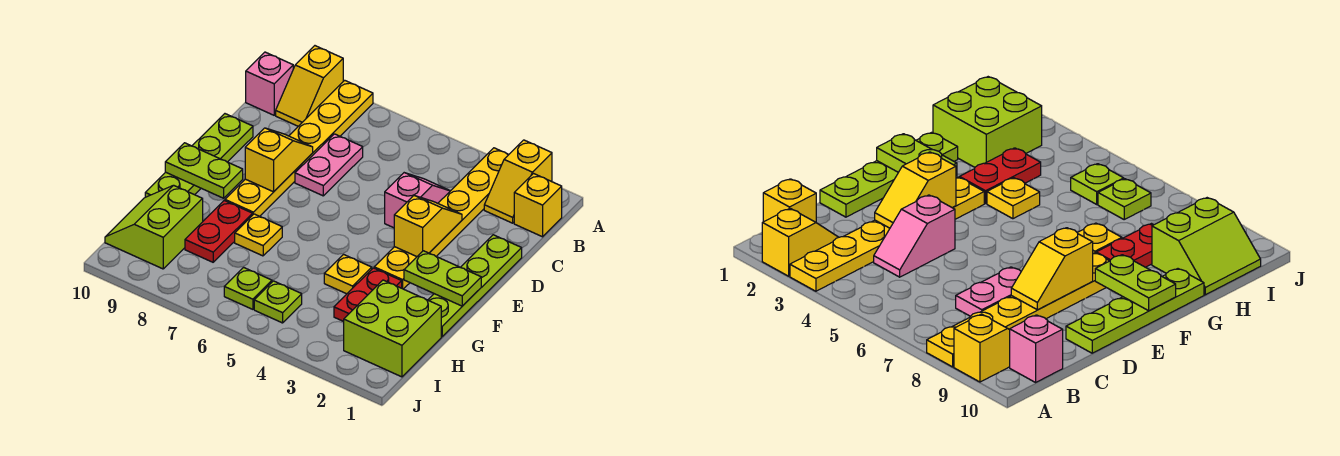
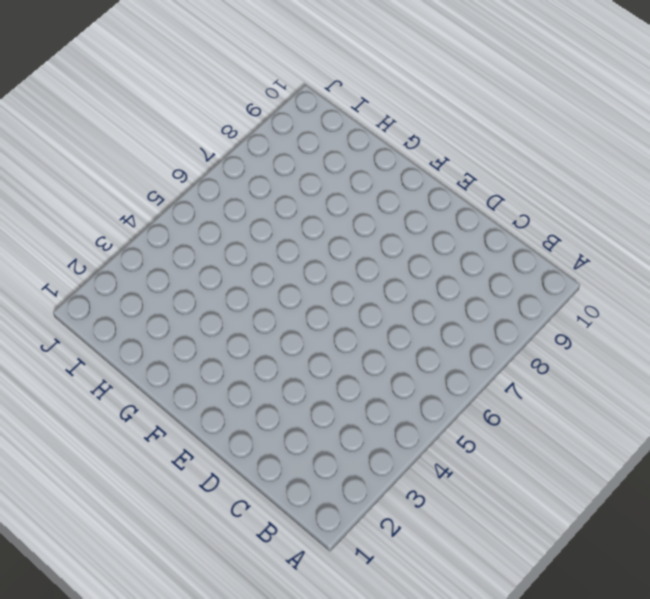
none -> yellow 1x2 slope [484,140,552,223]
none -> yellow 1x6 plate [374,148,509,289]
none -> yellow 1x6 plate [225,80,373,216]

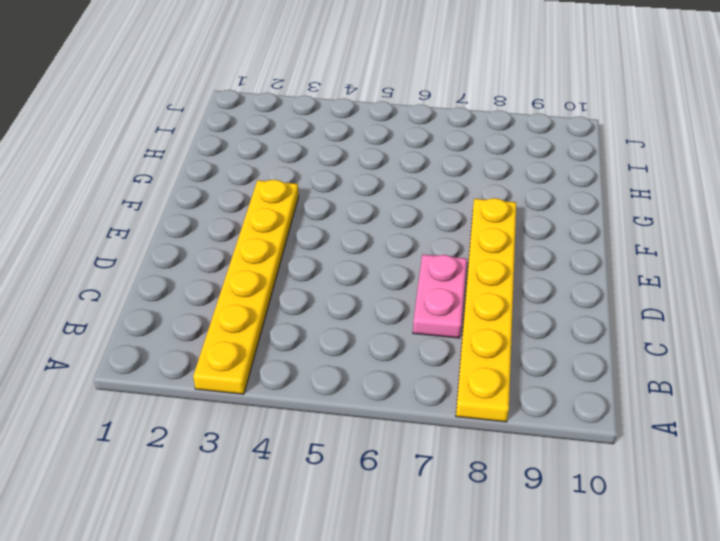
none -> yellow 1x2 slope [484,140,552,223]
none -> yellow 1x2 slope [276,46,343,126]
none -> yellow 1x1 brick [514,174,562,237]

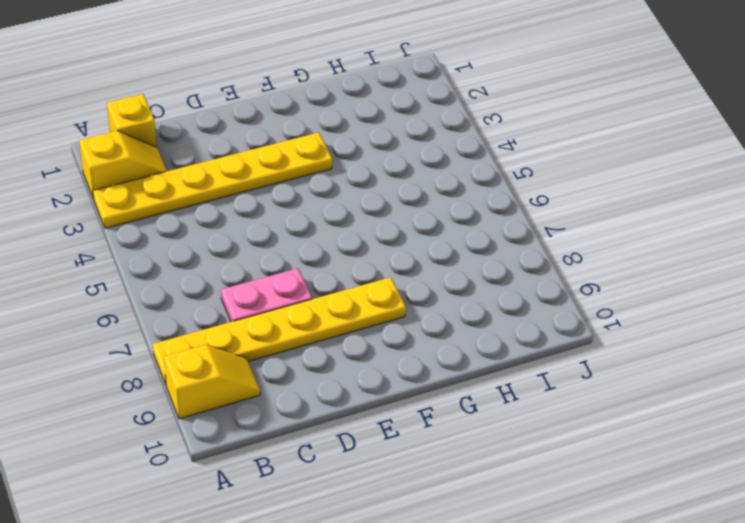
none -> pink 1x1 brick [246,52,293,115]
none -> pink 1x2 slope [385,173,450,228]
none -> lime 1x4 plate [428,235,522,337]

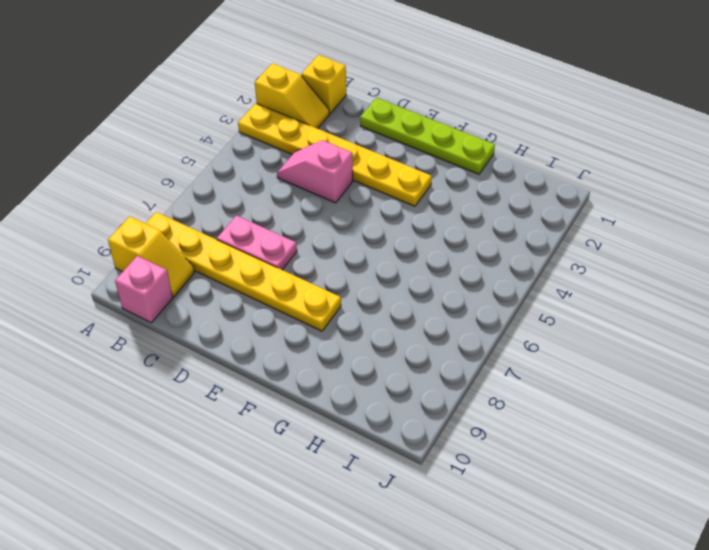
none -> lime 1x4 plate [145,114,253,197]
none -> red 1x2 plate [334,268,402,321]
none -> yellow 1x1 plate [324,255,372,294]

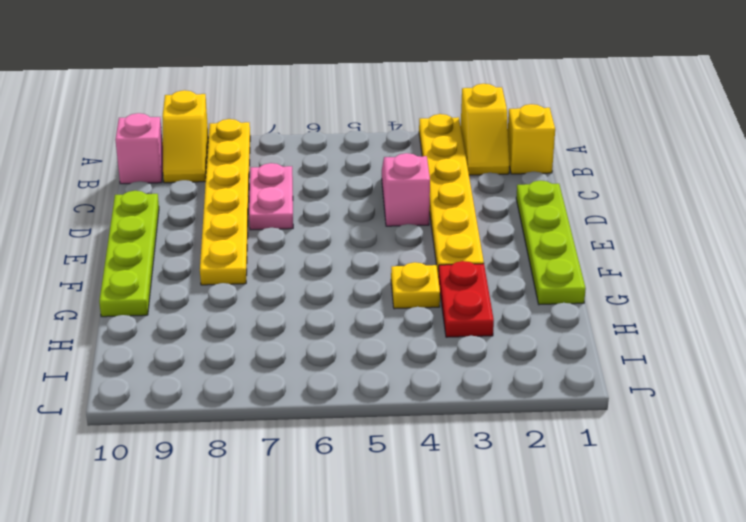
none -> yellow 1x1 plate [235,214,282,256]
none -> red 1x2 plate [185,201,253,262]
none -> lime 2x2 brick [344,280,441,377]

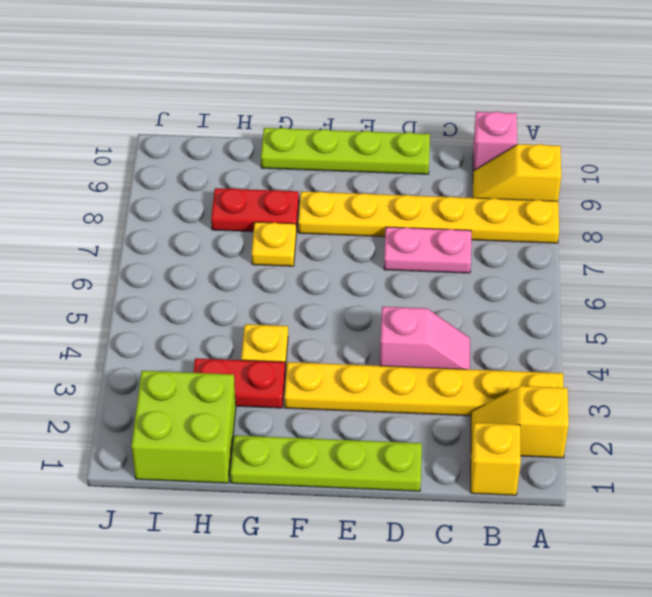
none -> lime 2x2 slope [105,185,203,269]
none -> lime 1x1 plate [254,281,302,323]
none -> lime 1x1 plate [224,267,272,309]

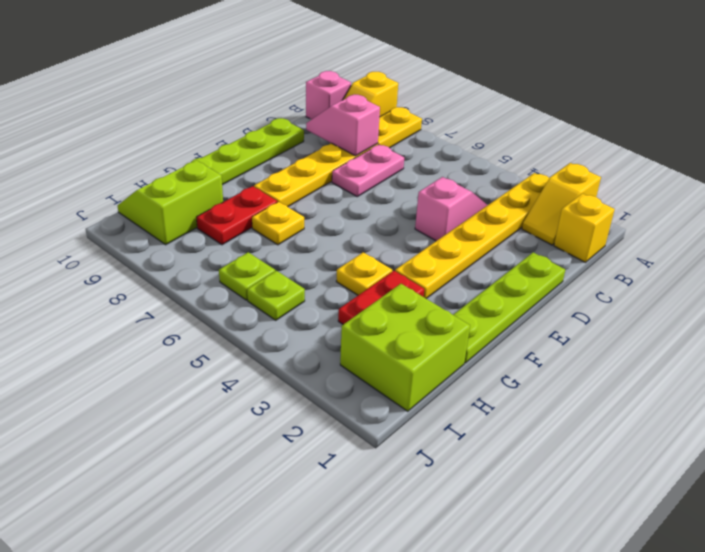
pink 1x2 slope [306,95,380,156] -> none
none -> yellow 1x2 slope [394,196,462,257]
none -> yellow 1x2 slope [245,128,313,192]
none -> lime 1x2 plate [404,251,481,306]

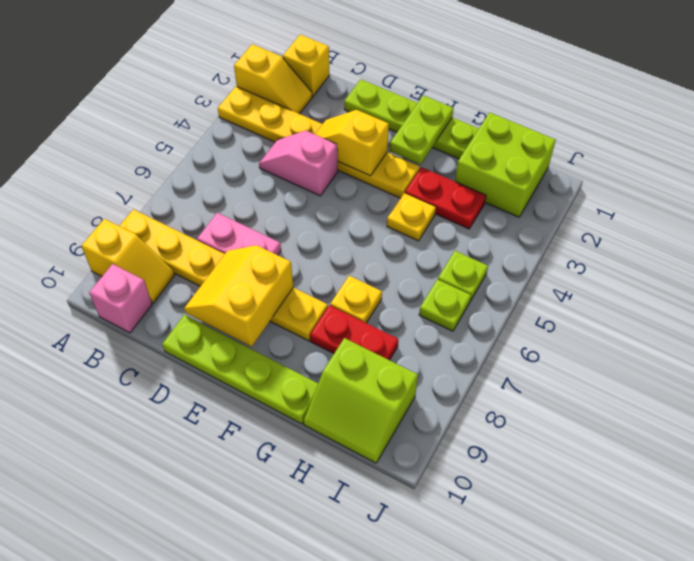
yellow 2x2 slope [184,245,293,347] -> yellow 1x2 slope [245,128,313,192]
none -> lime 1x2 plate [165,143,243,198]

